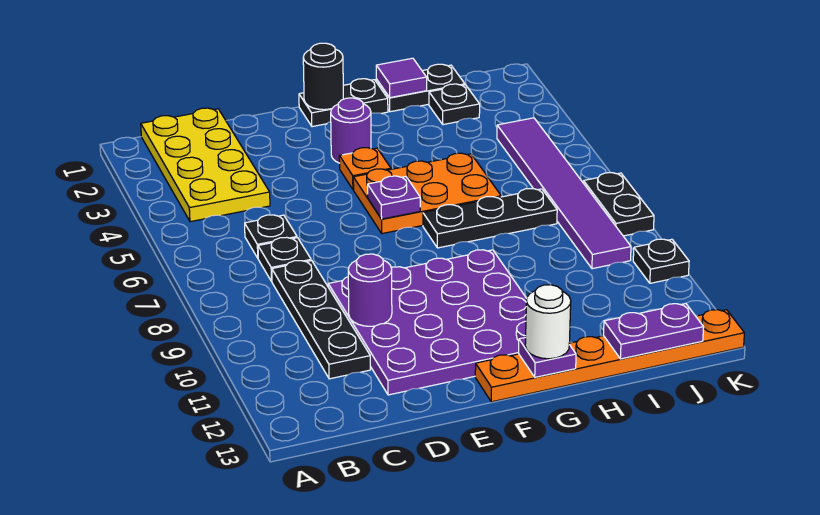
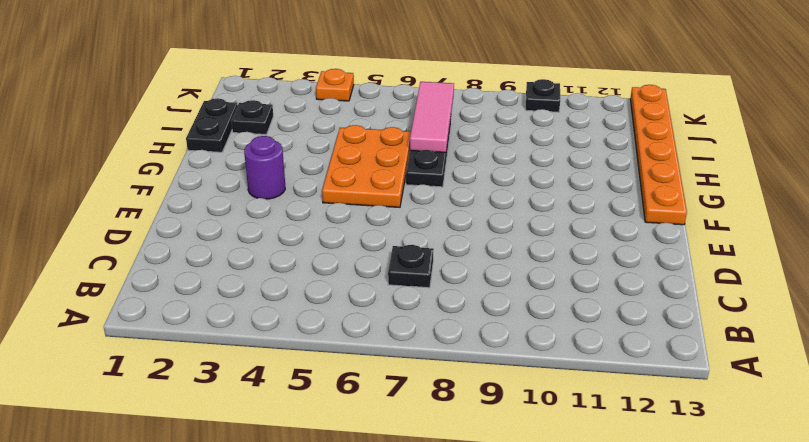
pink 1x3 tile [410,82,454,152] -> none
orange 1x1 plate [316,69,354,101] -> orange 1x1 plate moved to [339,148,391,190]
none -> yellow 2x4 plate [141,108,270,222]
none -> black 1x1 plate [245,215,297,258]
none -> black 1x4 plate [272,261,370,379]

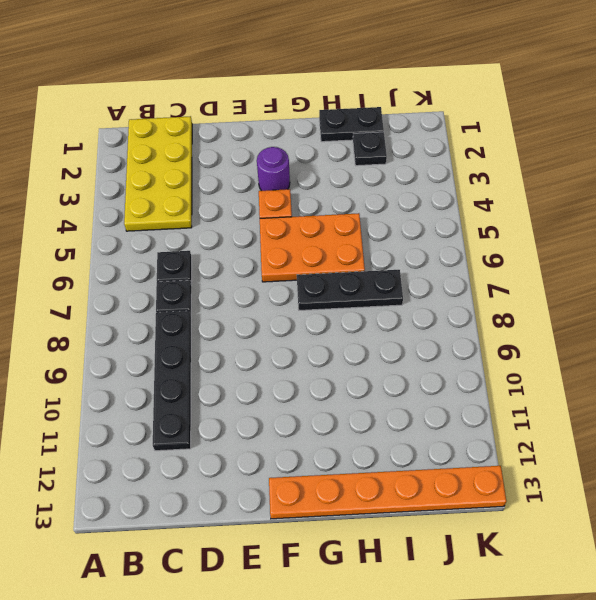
none -> purple 4x4 plate [328,250,527,395]
none -> black 1x2 plate [299,79,388,127]
none -> purple 1x6 tile [497,118,631,269]

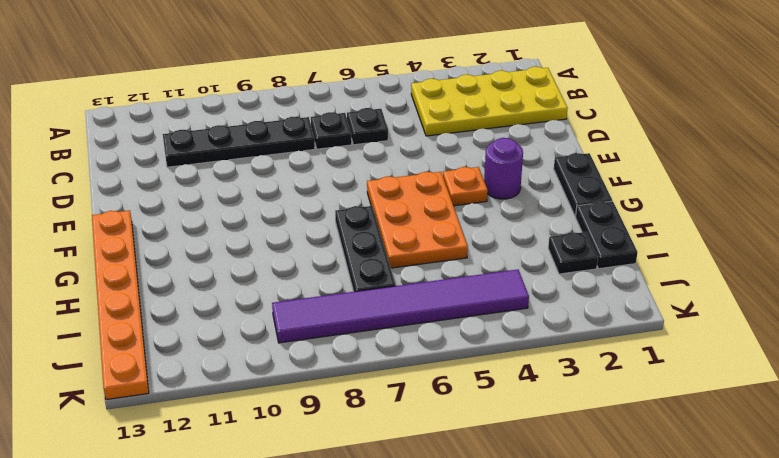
none -> purple 4x4 plate [328,250,527,395]
none -> black 1x2 plate [583,173,654,236]
none -> black 1x1 plate [633,239,689,283]

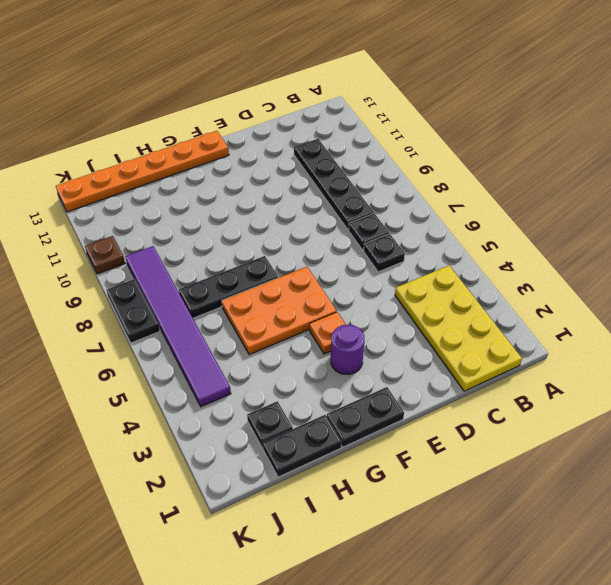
brown 1x1 plate [85,236,125,274] -> black 1x1 plate [633,239,689,283]
none -> purple 4x4 plate [328,250,527,395]
none -> purple 1x1 round brick [348,254,392,326]
none -> black 1x1 round brick [303,43,343,110]

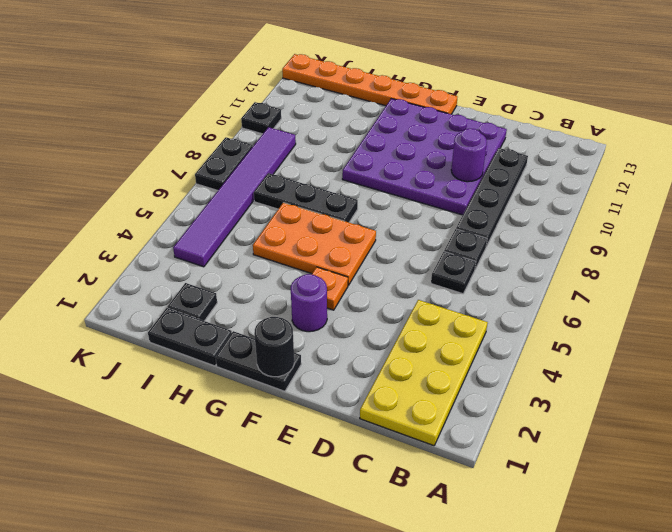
none -> purple 1x1 plate [368,176,420,219]
none -> purple 1x1 plate [519,338,576,377]
none -> purple 1x1 tile [376,58,427,98]

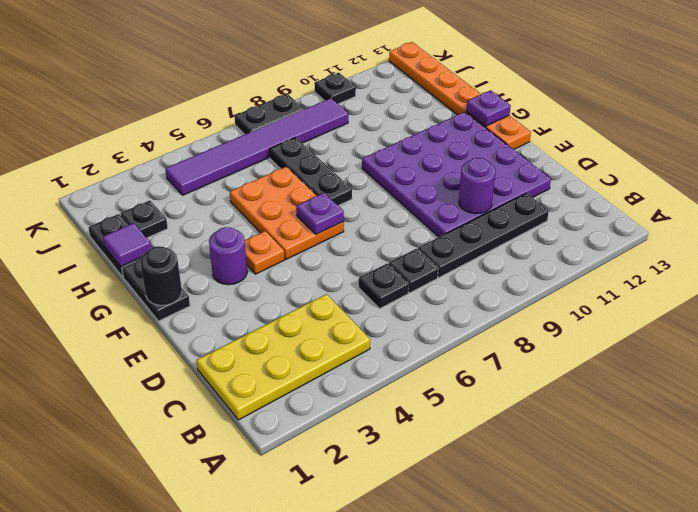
none -> purple 1x2 plate [604,304,704,359]
none -> white 1x1 round brick [525,285,571,359]

